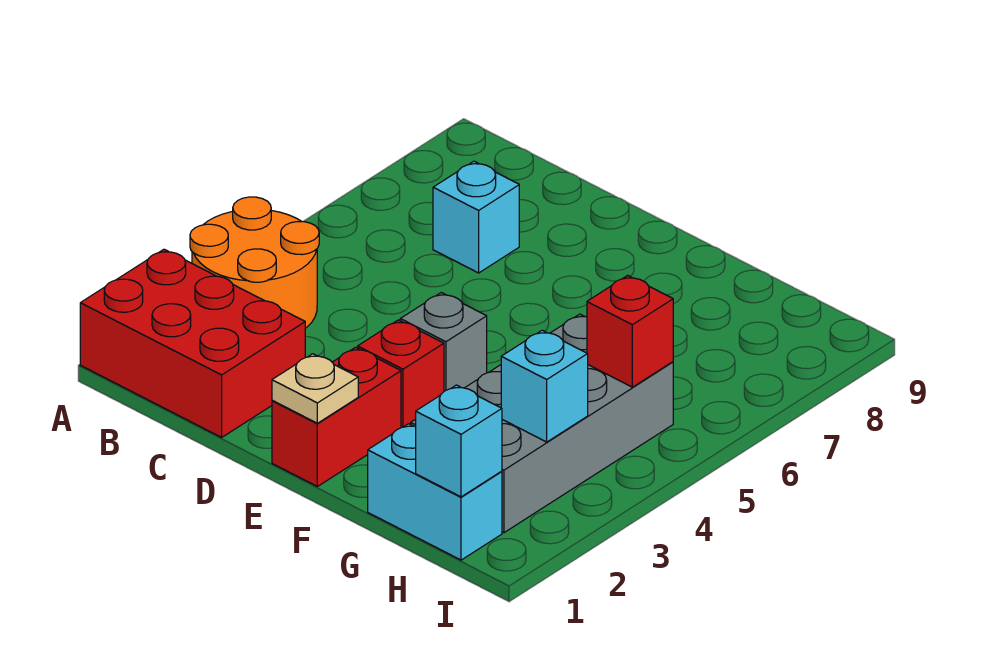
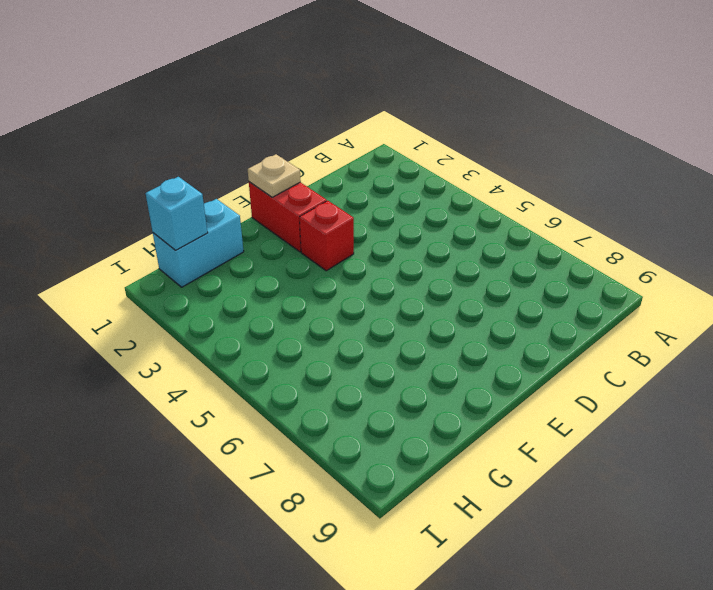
none -> red 2x3 brick [80,249,305,437]
none -> orange 2x2 round brick [190,197,319,328]
none -> cyan 1x1 brick [433,161,519,273]

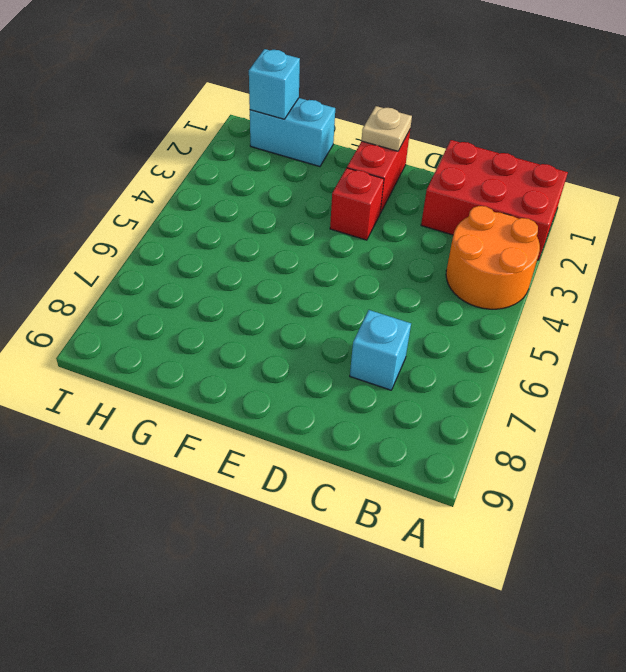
none -> grey 1x1 brick [400,293,487,391]
none -> grey 2x4 brick [411,314,673,533]
none -> cyan 1x1 brick [501,330,588,442]

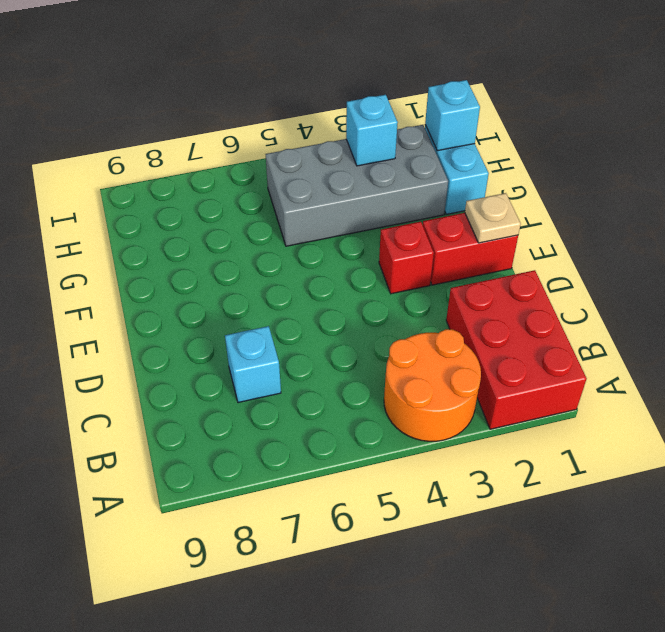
none -> grey 1x1 brick [400,293,487,391]
none -> red 1x1 brick [587,275,673,387]

